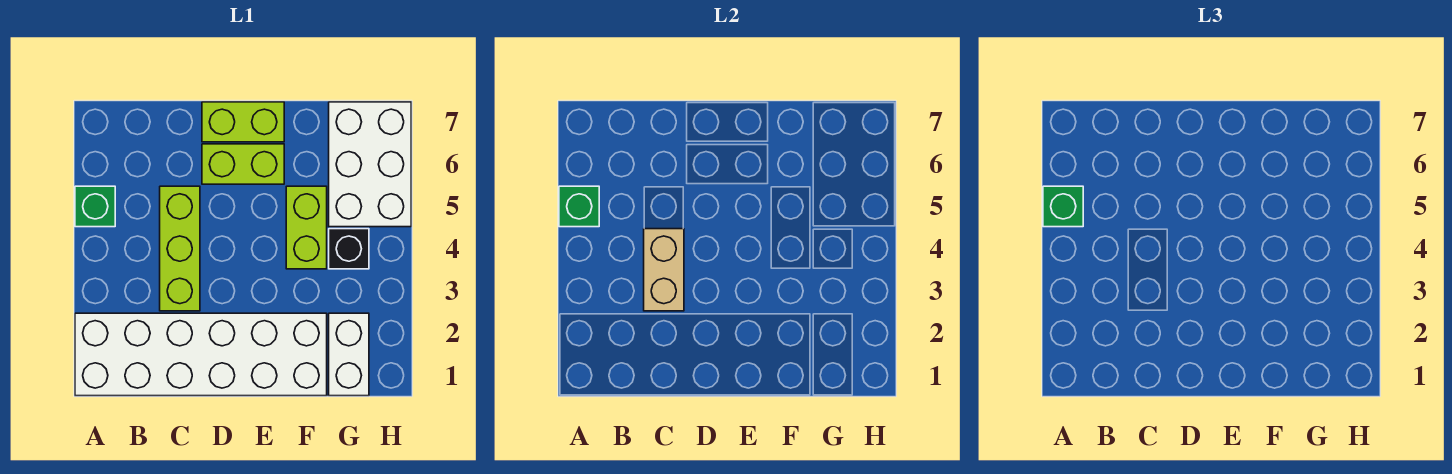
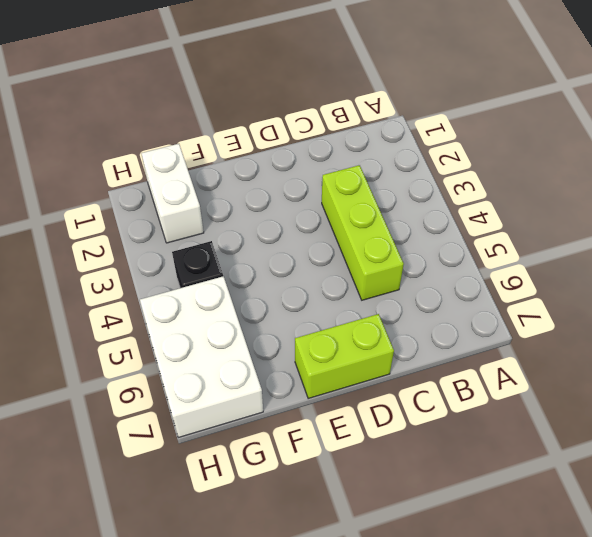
none -> white 2x6 brick [75,313,327,396]
none -> green 1x1 brick [75,186,115,227]
none -> lime 1x2 brick [202,144,284,184]

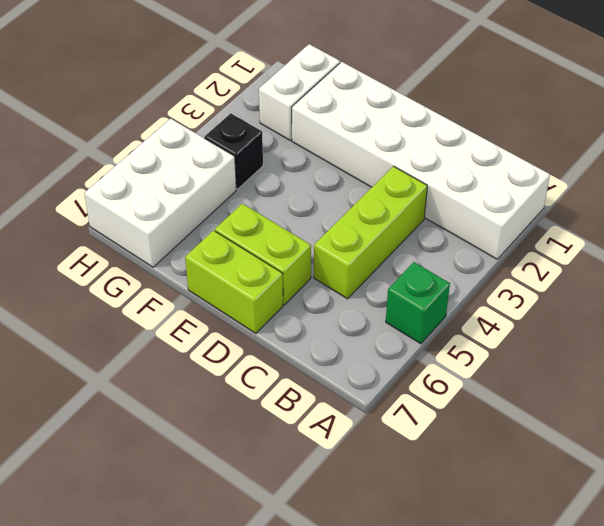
none -> lime 1x2 brick [286,186,327,269]
none -> green 1x1 brick [559,186,599,227]
none -> tan 1x2 brick [644,229,684,311]

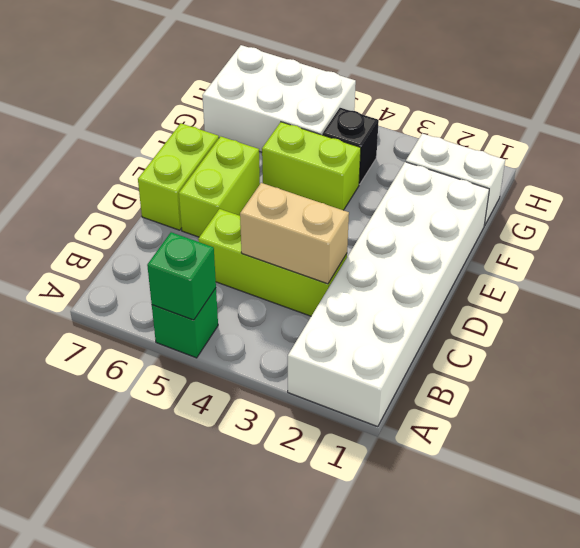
none -> green 1x1 brick [1043,186,1083,227]

